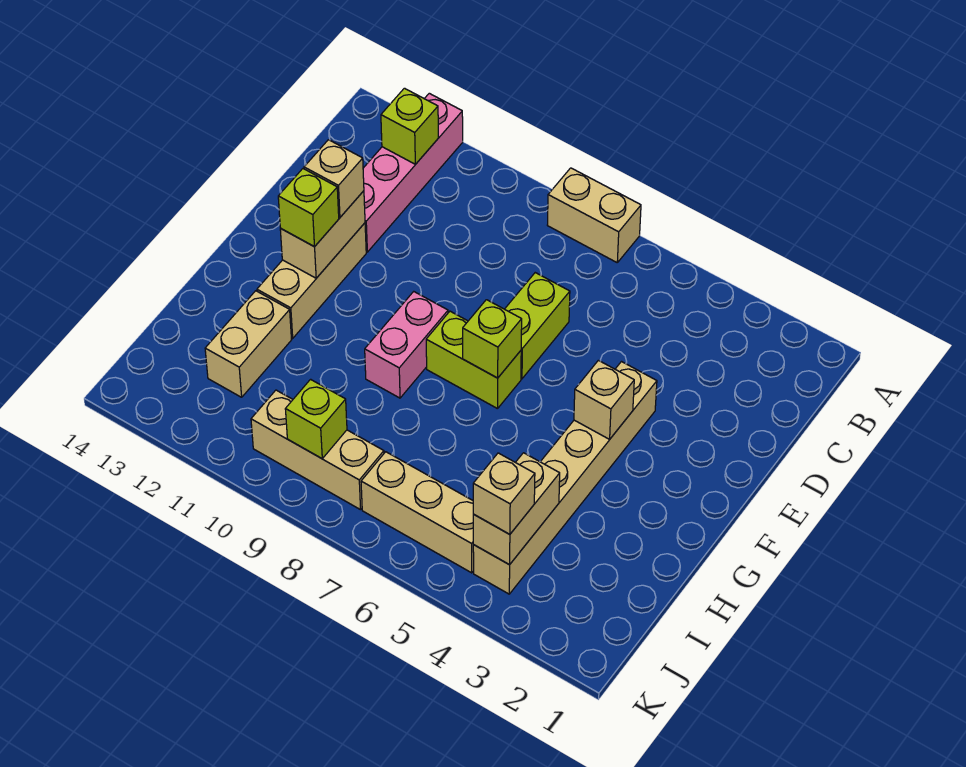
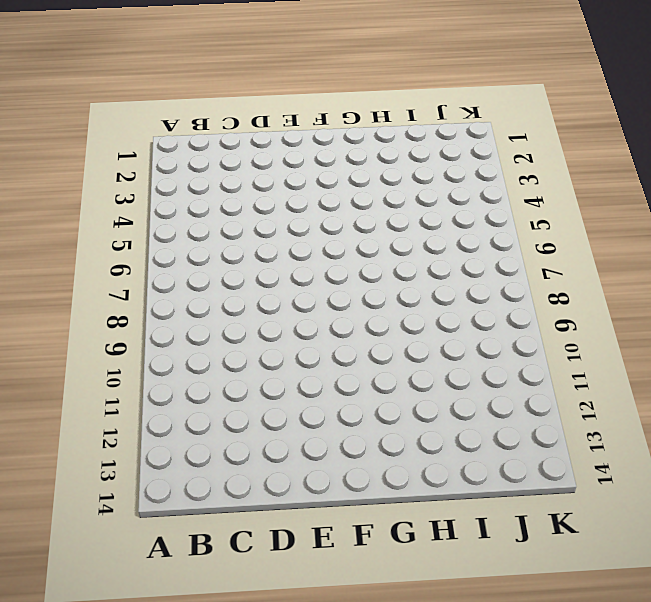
none -> tan 1x2 brick [547,168,641,262]
none -> pink 1x4 brick [363,93,463,252]
none -> lime 1x2 brick [505,273,570,379]

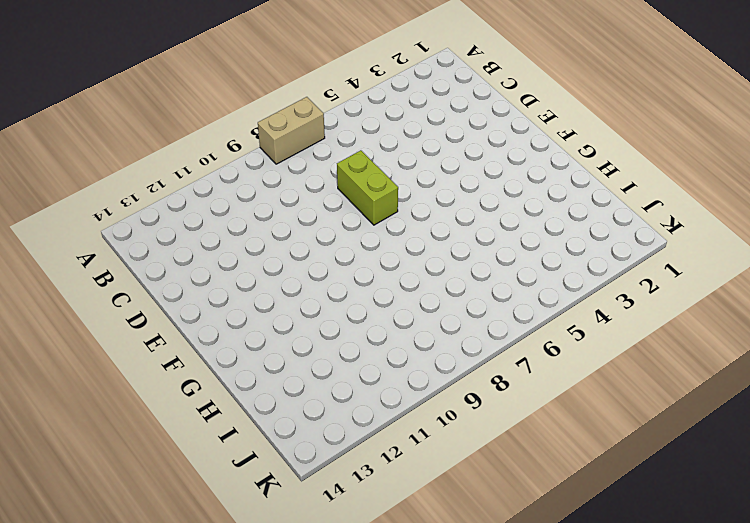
none -> pink 1x4 brick [363,93,463,252]
none -> tan 1x6 brick [473,362,657,594]
none -> tan 1x3 brick [257,223,366,338]

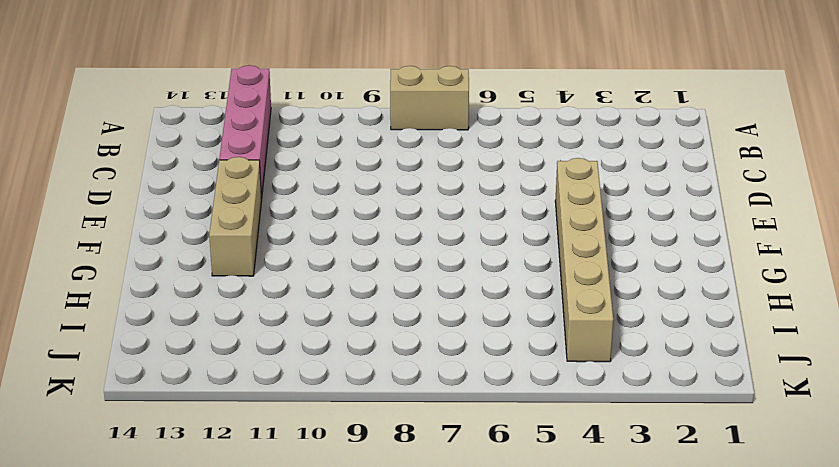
none -> lime 1x2 brick [505,273,570,379]
none -> lime 1x2 brick [426,311,521,409]
none -> pink 1x2 brick [365,292,448,398]

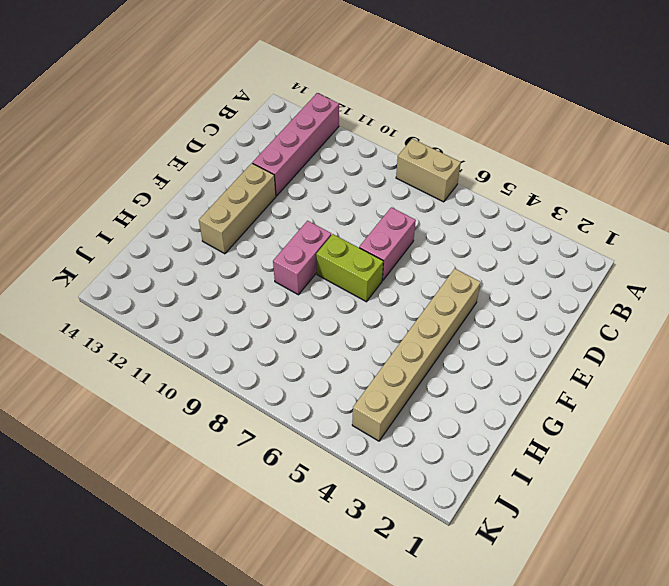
pink 1x2 brick [359,207,416,281] -> lime 1x2 brick [505,273,570,379]
none -> tan 1x2 brick [205,291,292,397]
none -> tan 1x3 brick [361,452,474,573]
none -> tan 1x3 brick [251,390,384,510]

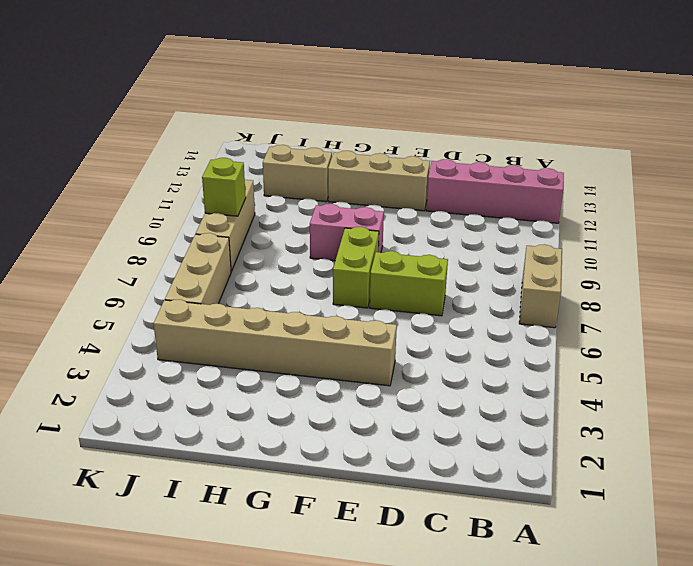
none -> lime 1x1 brick [381,88,438,164]
none -> tan 1x2 brick [280,191,365,278]
none -> tan 1x1 brick [574,360,634,439]

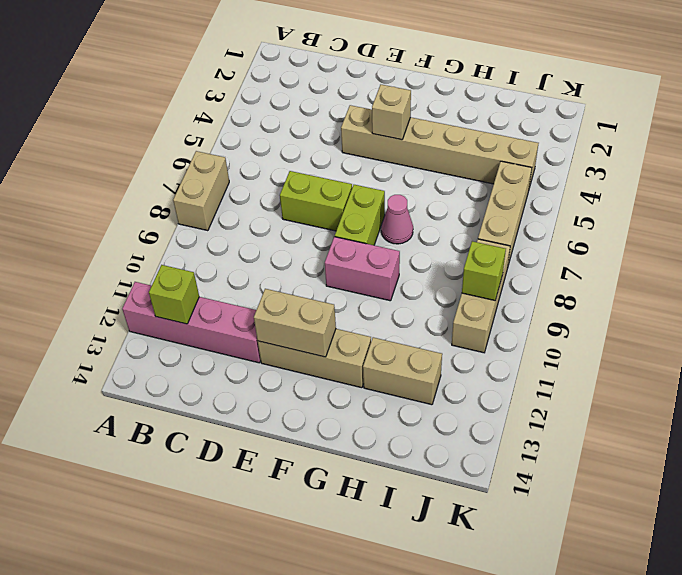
pink 1x1 cone [381,195,413,244] -> none
none -> lime 1x1 brick [463,300,522,378]
none -> tan 1x2 brick [473,453,560,565]
none -> tan 1x1 brick [304,140,364,217]

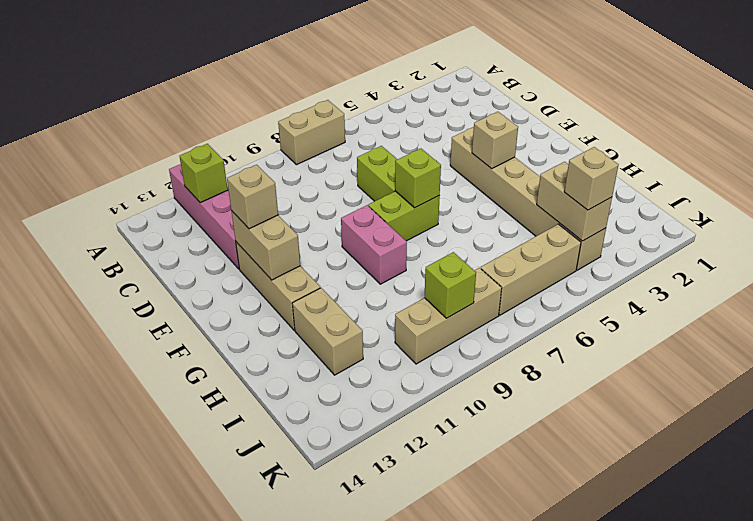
none -> lime 1x1 brick [278,169,339,247]

